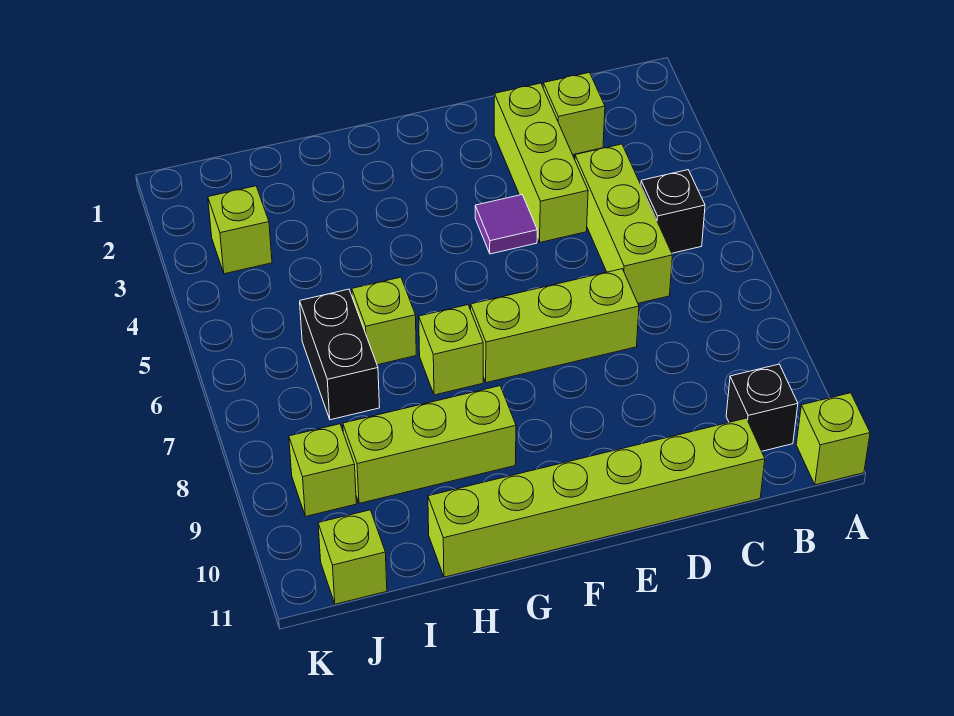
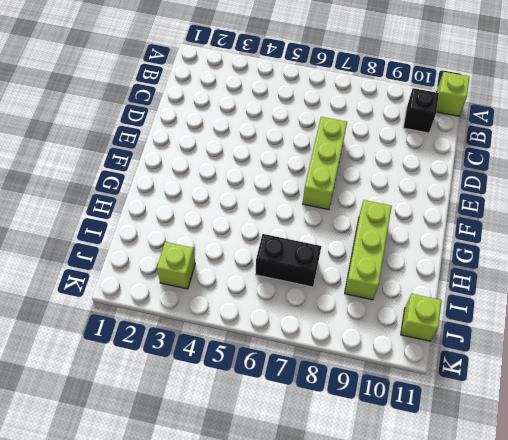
none -> black 1x1 brick [641,170,705,253]
none -> lime 1x1 brick [543,73,605,155]
none -> lime 1x3 brick [575,144,672,303]

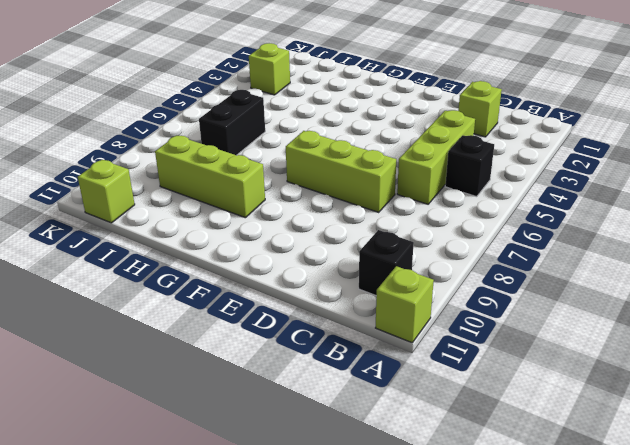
none -> lime 1x6 brick [428,418,765,577]
none -> lime 1x3 brick [494,83,588,242]
none -> purple 1x1 tile [475,195,537,254]

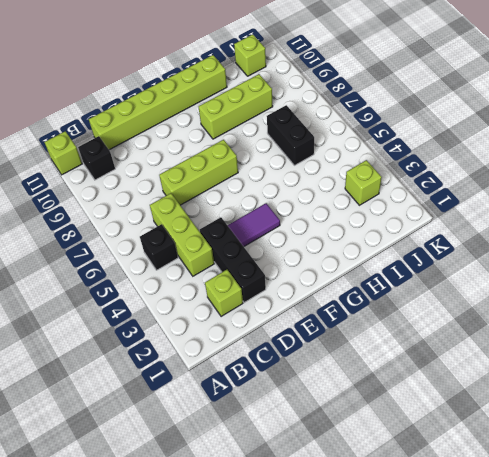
black 1x3 brick [200,217,266,303] -> lime 1x3 brick [494,83,588,242]
purple 1x2 tile [228,203,280,247] -> purple 1x1 tile [475,195,537,254]
none -> lime 1x1 brick [419,305,483,395]
none -> lime 1x1 brick [352,277,416,365]
none -> lime 1x1 brick [289,424,356,516]

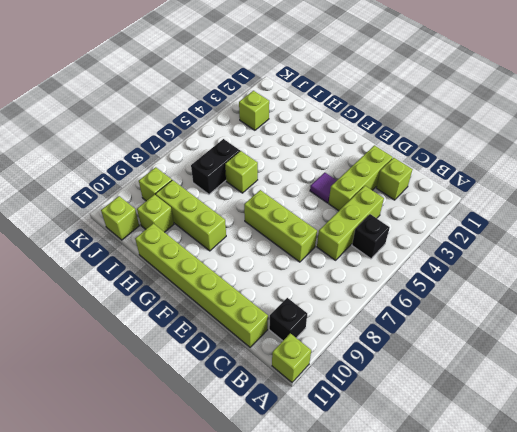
lime 1x1 brick [137,195,174,232] -> lime 1x1 brick moved to [419,305,483,395]

